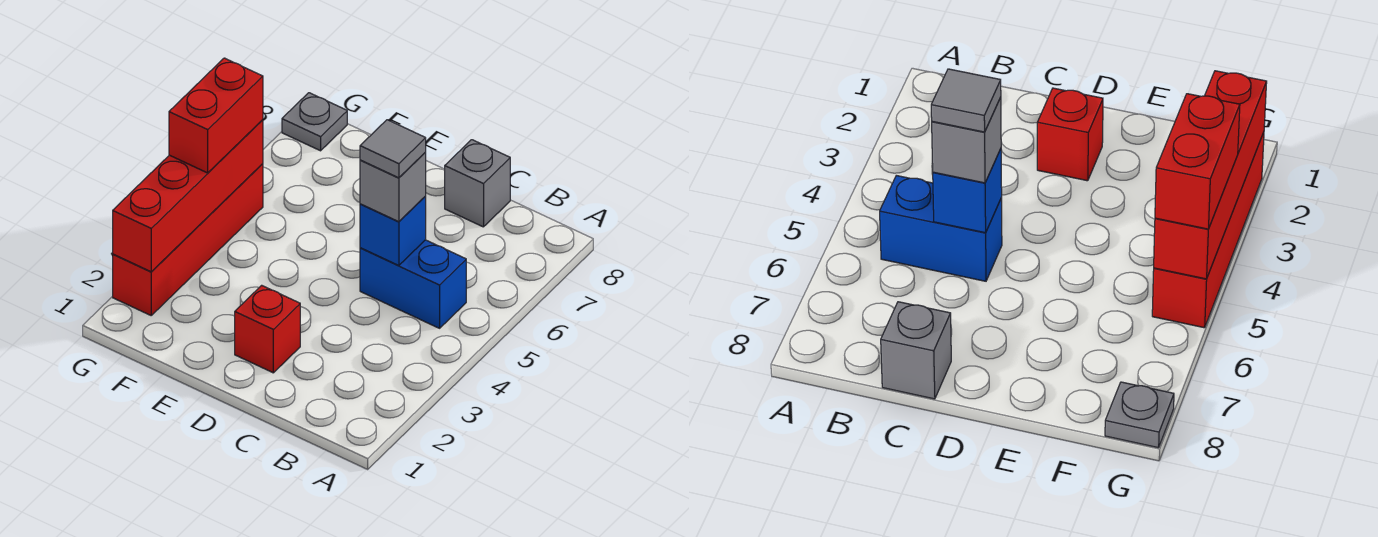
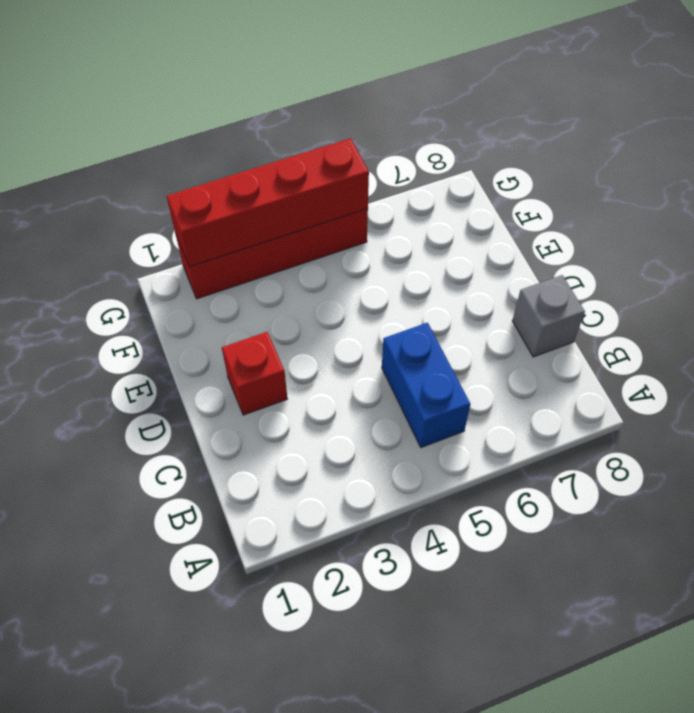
none -> grey 1x1 plate [282,93,347,151]
none -> blue 1x1 brick [360,196,426,266]

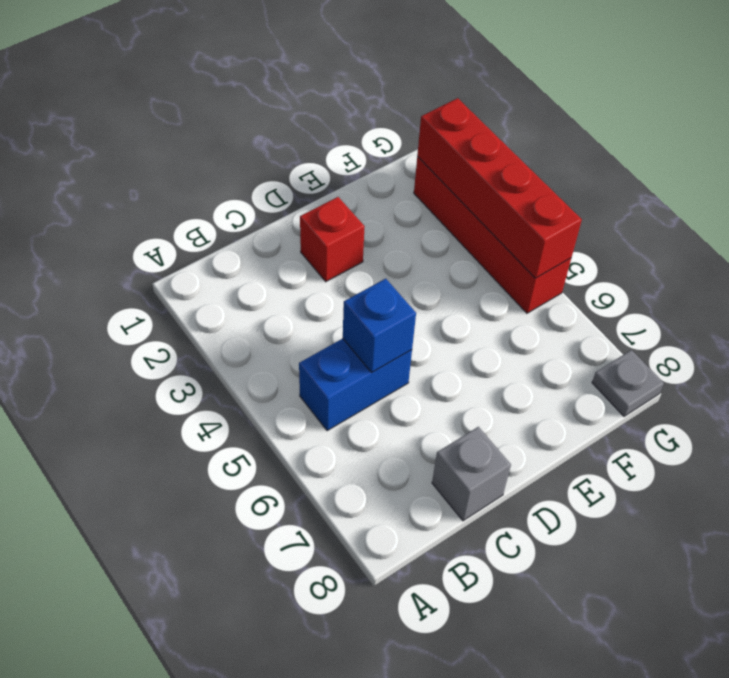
none -> grey 1x1 brick [360,152,426,222]
none -> red 1x2 brick [169,58,263,173]

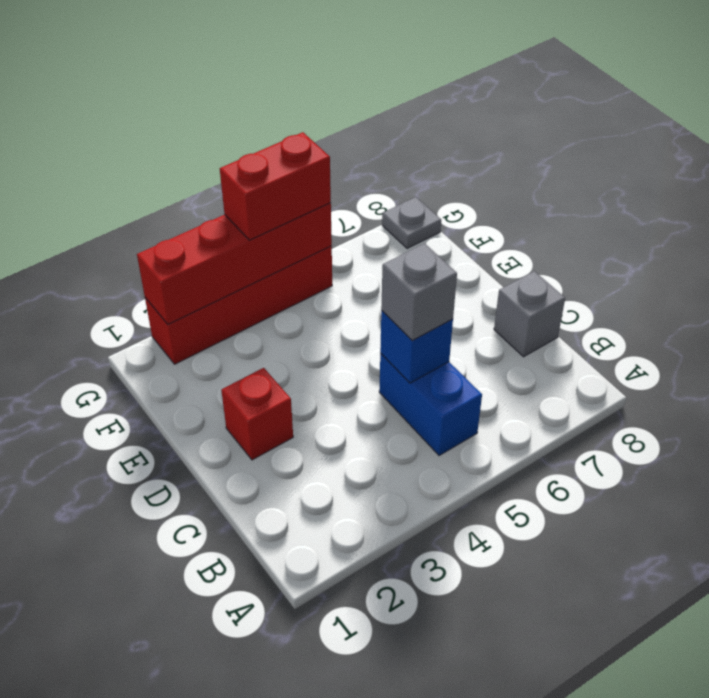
none -> grey 1x1 tile [360,120,426,178]

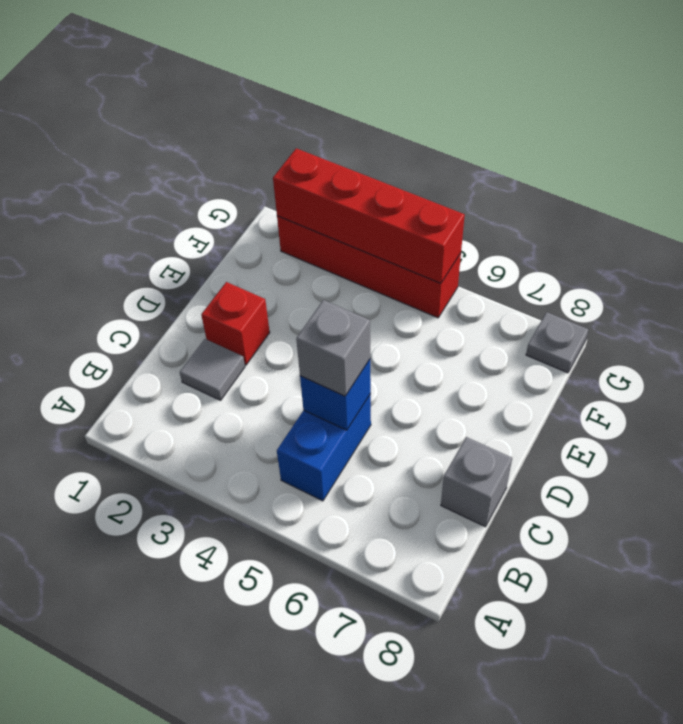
grey 1x1 tile [180,339,245,400] -> grey 1x1 tile moved to [360,120,426,178]
none -> red 1x2 brick [169,58,263,173]

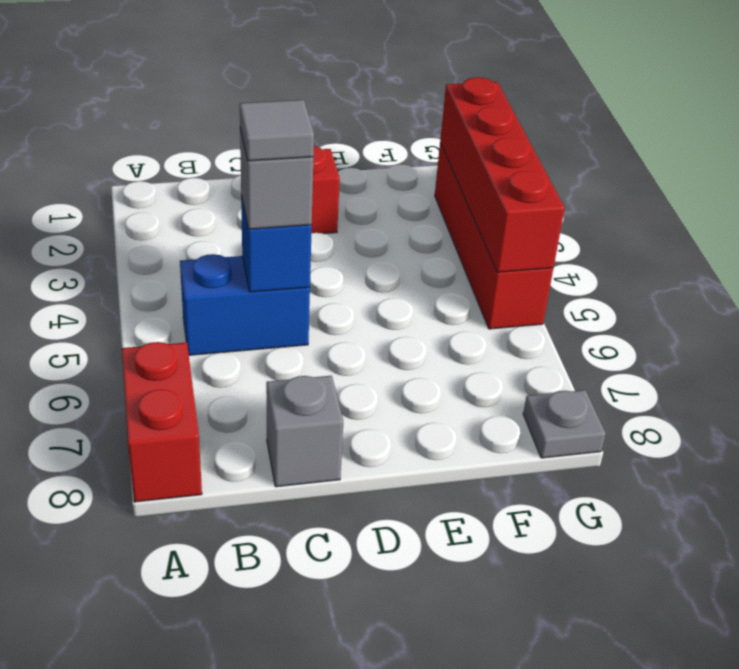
red 1x2 brick [122,342,202,502] -> red 1x2 brick moved to [169,58,263,173]

